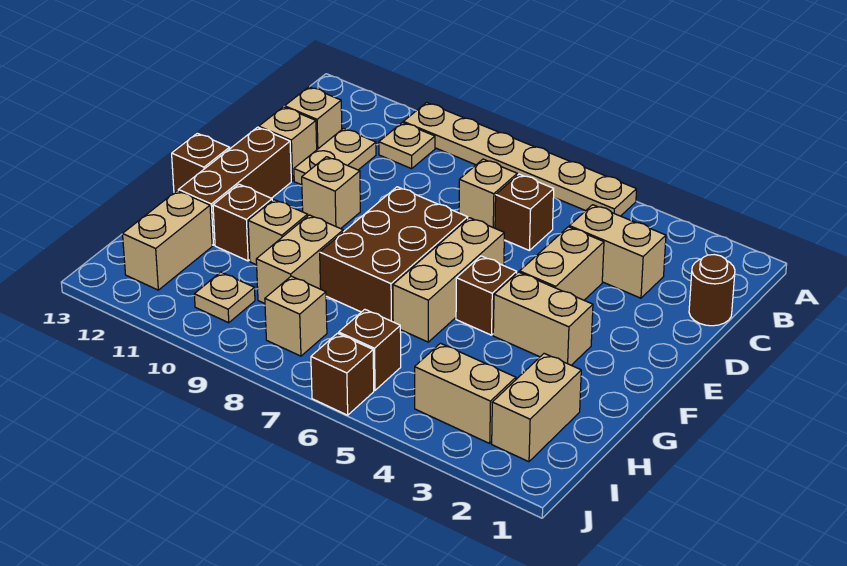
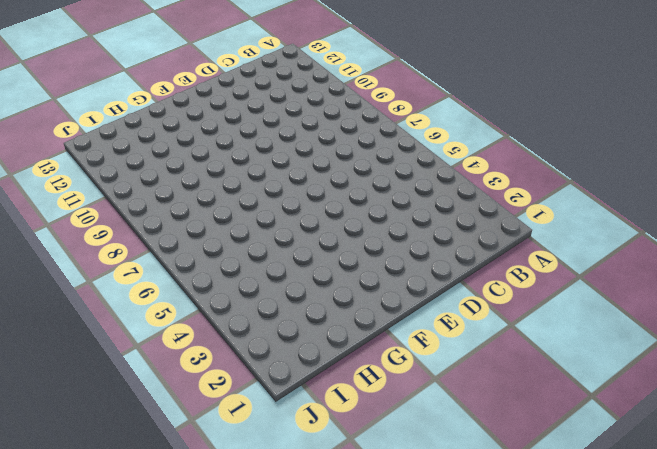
none -> tan 1x6 plate [403,103,637,216]
none -> tan 1x1 plate [379,123,435,169]
none -> brown 1x1 round brick [689,255,735,326]

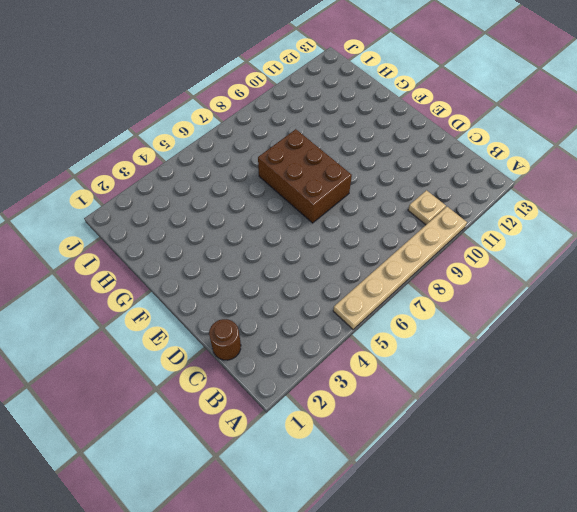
none -> tan 1x2 brick [569,205,666,298]
none -> brown 1x1 brick [495,174,554,250]
none -> tan 1x1 brick [459,159,517,228]

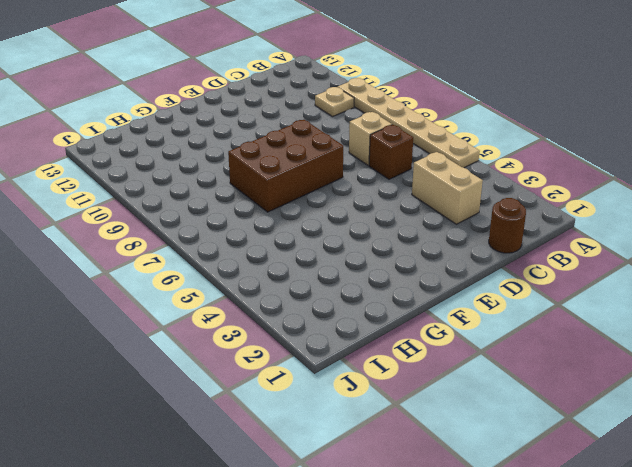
none -> tan 1x2 plate [294,129,376,185]
none -> tan 1x1 brick [285,87,342,149]
none -> tan 1x2 brick [520,227,604,300]

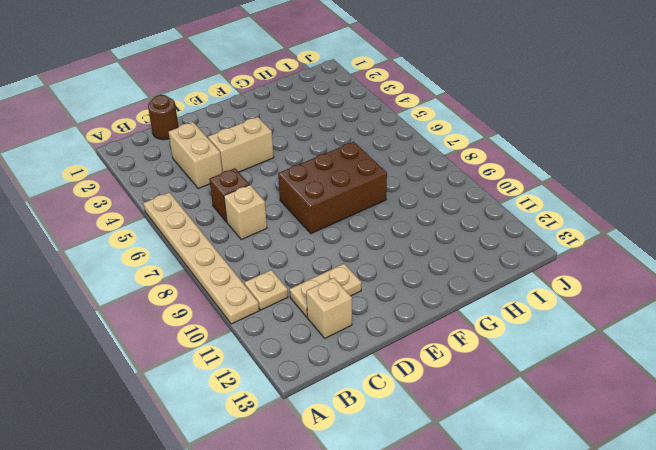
none -> tan 1x1 brick [259,107,317,181]
none -> tan 1x3 brick [393,218,504,342]
none -> tan 1x1 brick [302,157,360,229]

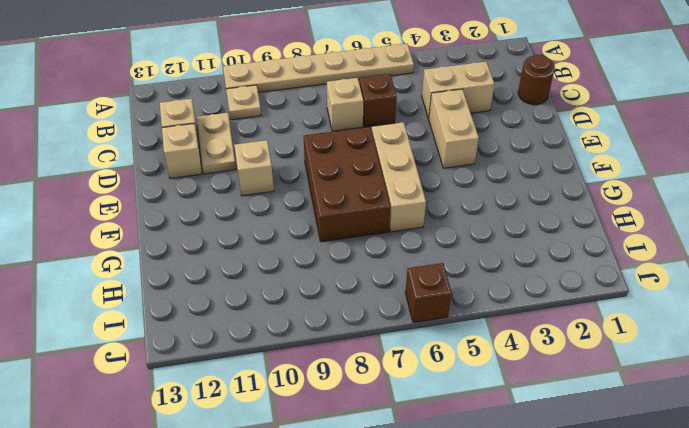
none -> brown 1x3 brick [178,127,291,245]
none -> tan 1x2 brick [493,272,593,365]
none -> brown 1x1 brick [456,256,517,335]

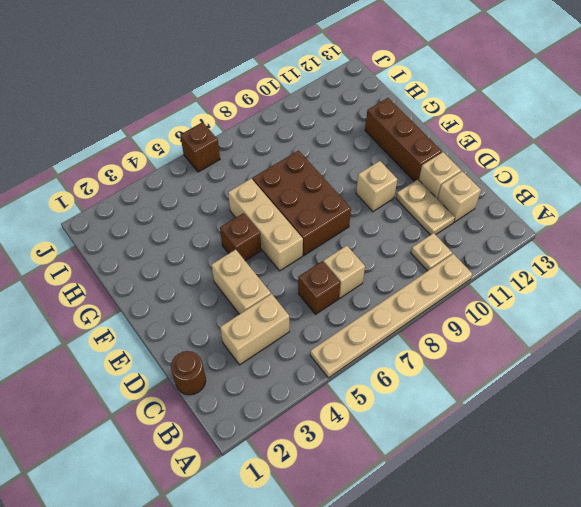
none -> tan 1x2 brick [493,272,593,365]
none -> brown 1x1 brick [172,133,230,193]
none -> tan 1x2 brick [256,215,343,303]

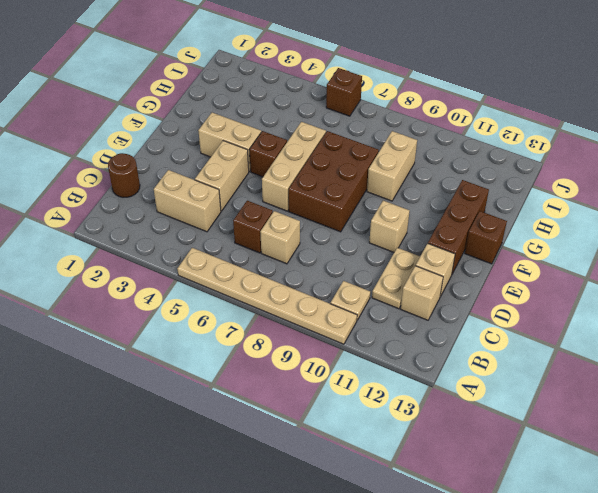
none -> tan 1x1 brick [248,200,308,265]
none -> brown 1x1 brick [213,184,272,261]
none -> tan 1x2 brick [492,354,581,462]

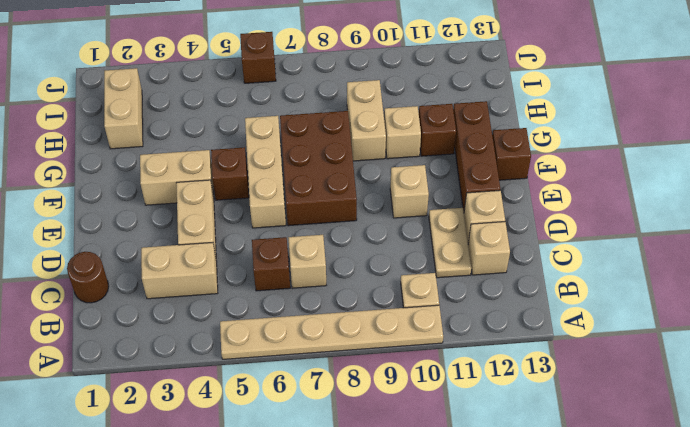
none -> tan 1x2 brick [123,191,212,290]
none -> tan 1x2 brick [415,343,516,443]
none -> brown 1x1 brick [339,309,401,390]

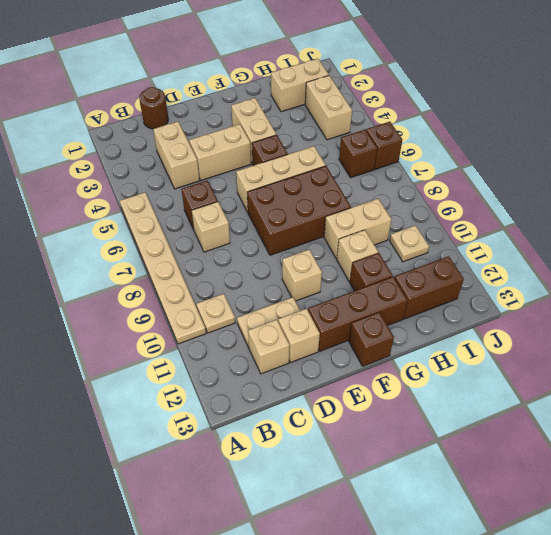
brown 1x2 brick [395,256,464,319] -> tan 1x2 brick [123,191,212,290]
none -> tan 1x1 brick [265,276,327,356]

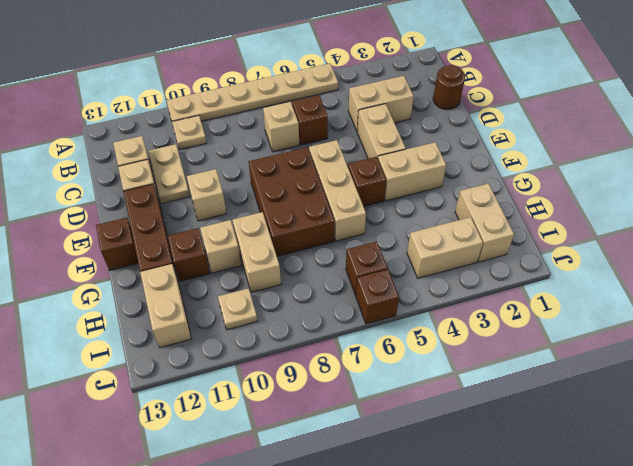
none -> tan 1x1 brick [265,276,327,356]

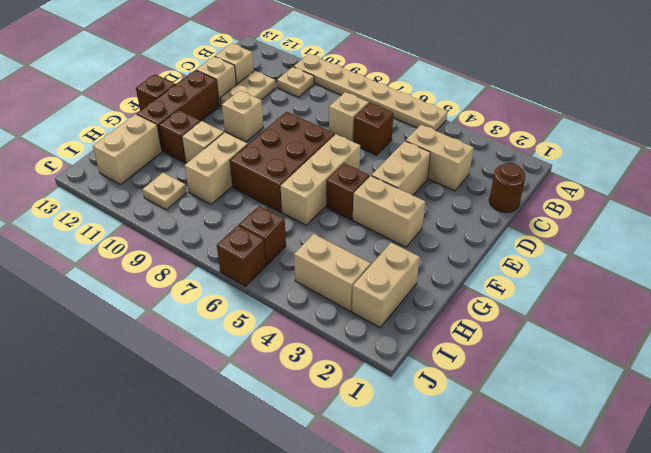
none -> tan 1x1 brick [265,276,327,356]

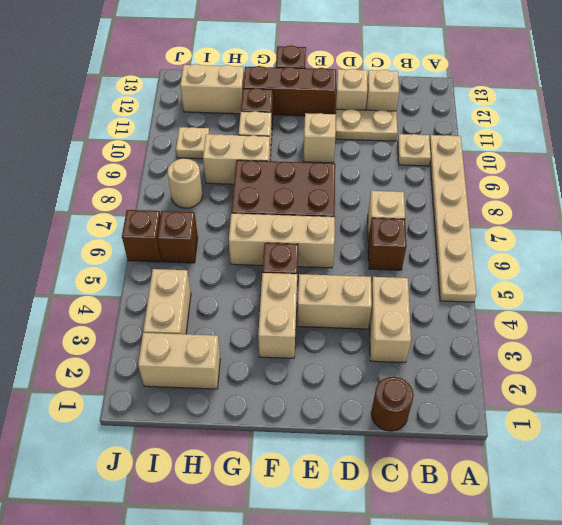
tan 1x1 round brick [168,158,203,208] -> tan 1x1 brick [265,276,327,356]

